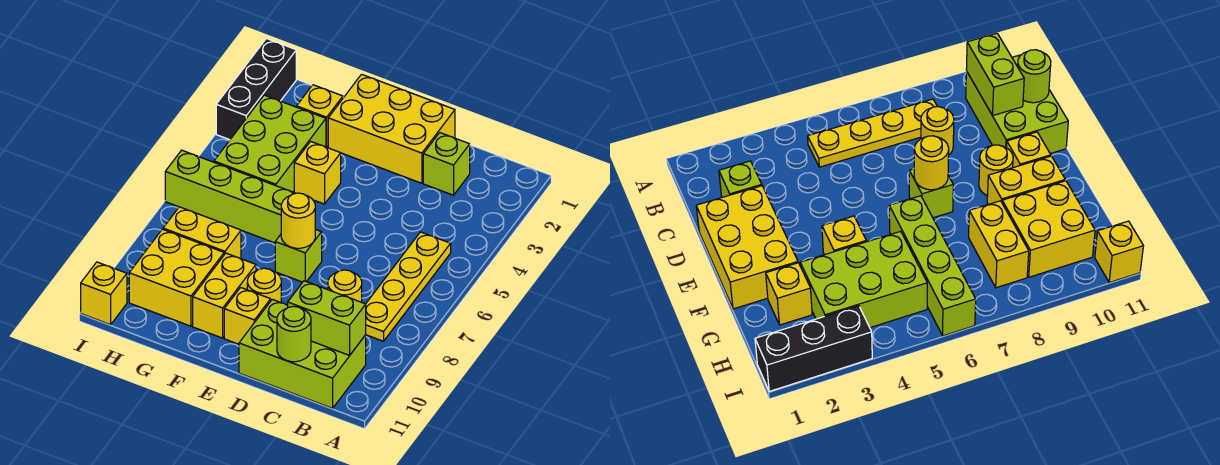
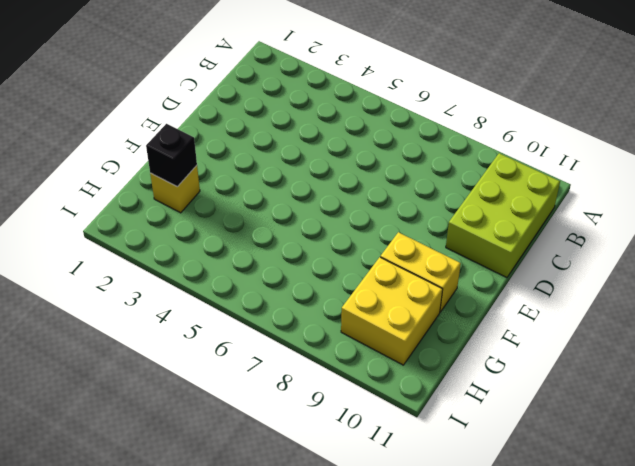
black 1x1 brick [146,124,197,187] -> none
none -> yellow 1x4 plate [366,232,451,341]
none -> lime 1x1 brick [423,133,470,195]
none -> yellow 1x1 round brick [328,270,362,302]

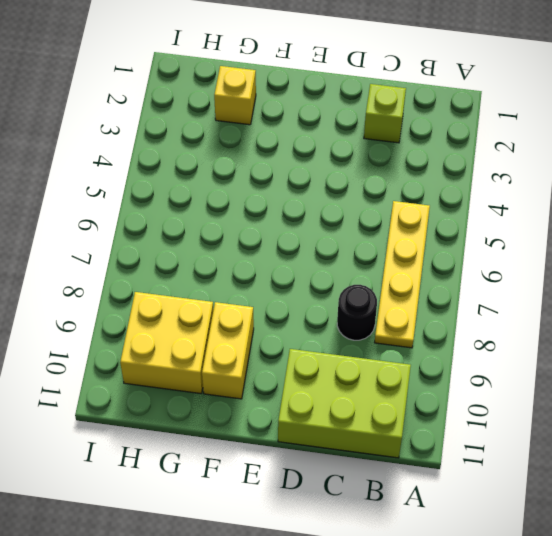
black 1x1 round brick [337,285,377,340] -> yellow 1x1 round brick [328,270,362,302]
none -> yellow 2x3 brick [328,74,455,183]
none -> lime 1x1 brick [275,229,322,282]
none -> yellow 1x1 round brick [247,268,281,302]

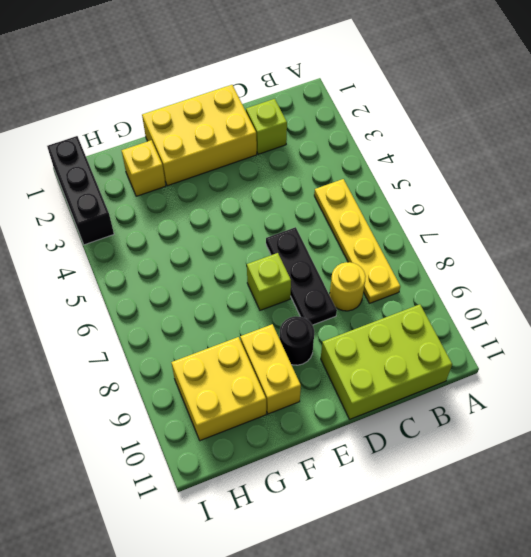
black 1x3 plate [266,227,337,325] -> none
black 1x1 round brick [280,316,314,365] -> yellow 1x1 round brick [247,268,281,302]
none -> yellow 1x1 brick [224,288,271,344]
none -> yellow 1x1 brick [294,141,341,204]
none -> lime 1x4 brick [165,150,296,243]

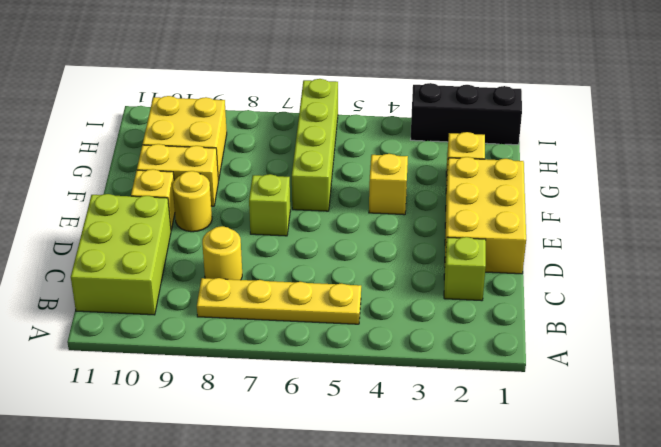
none -> lime 2x3 brick [214,95,326,192]
none -> yellow 1x2 brick [163,207,241,259]
none -> yellow 1x1 brick [81,262,127,325]

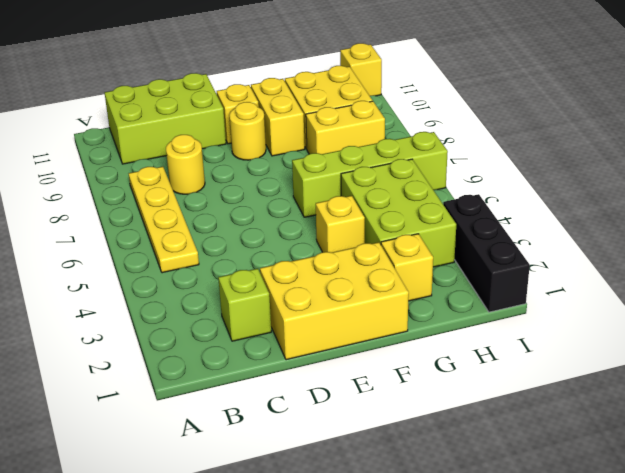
none -> lime 1x1 brick [275,229,322,282]
none -> lime 1x2 brick [288,281,366,355]
none -> lime 1x1 round brick [277,306,311,362]

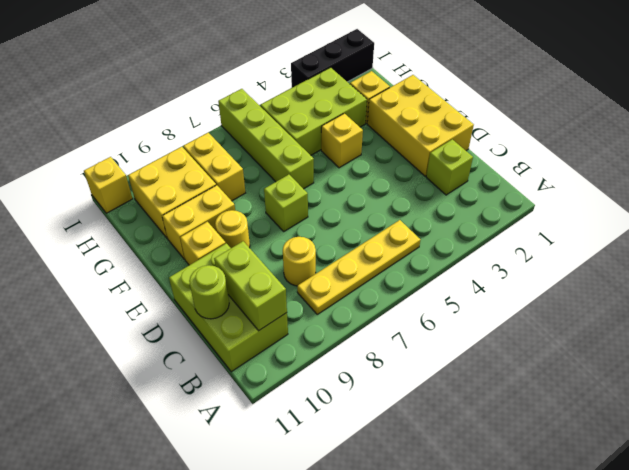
none -> yellow 1x1 round brick [281,193,315,248]

